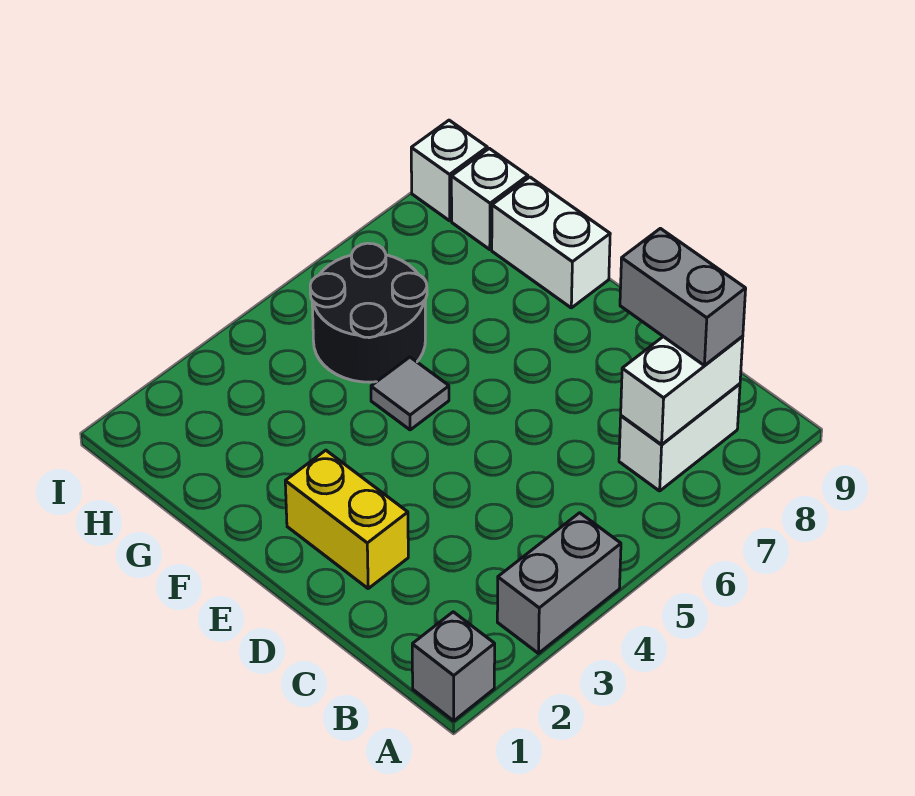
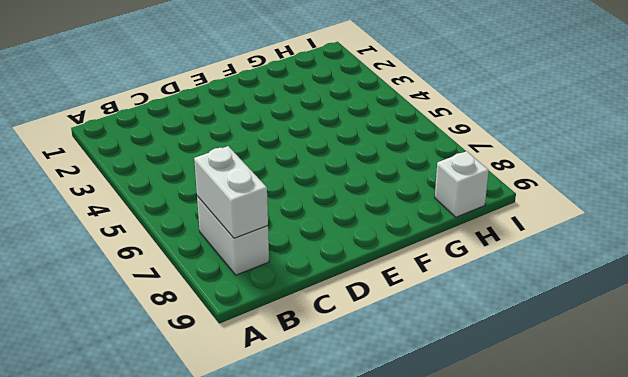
none -> grey 1x1 brick [412,612,495,721]
none -> grey 1x2 brick [497,513,621,653]

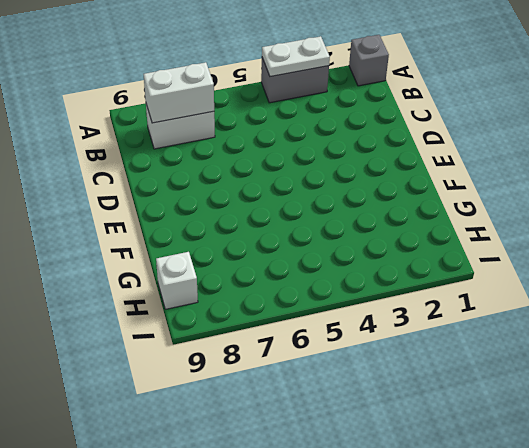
white 1x2 plate [262,36,330,77] -> none
none -> yellow 1x2 brick [285,450,408,588]
none -> grey 1x1 tile [371,357,449,430]

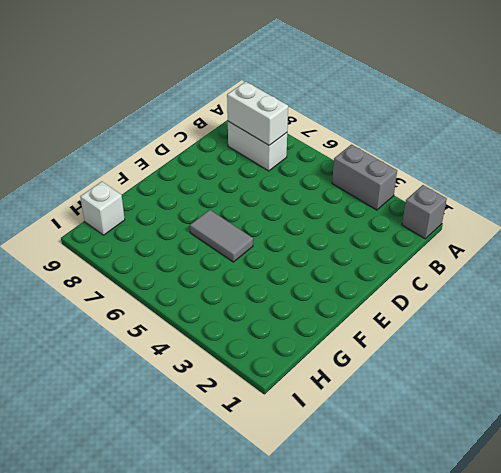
grey 1x2 tile [190,210,253,262] -> grey 1x1 tile [371,357,449,430]
none -> yellow 1x2 brick [285,450,408,588]
none -> white 1x2 brick [492,177,610,308]

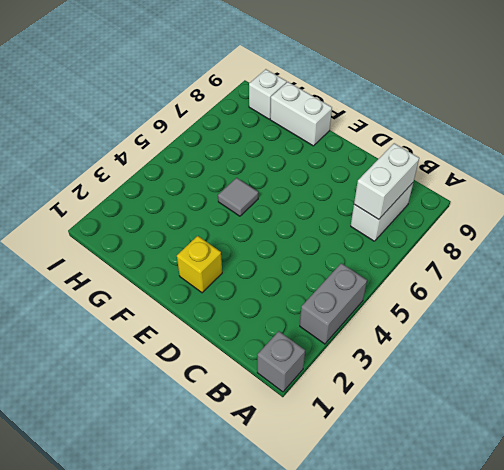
yellow 1x1 brick [177,236,222,293] -> yellow 1x2 brick [285,450,408,588]
none -> black 2x2 round brick [310,243,427,382]
none -> white 1x1 brick [411,120,487,221]

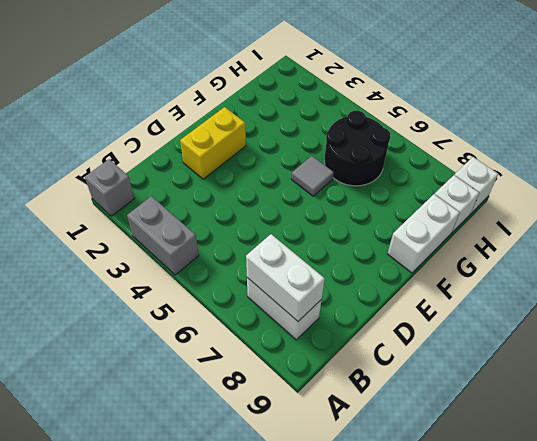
none -> grey 1x2 brick [620,228,746,365]

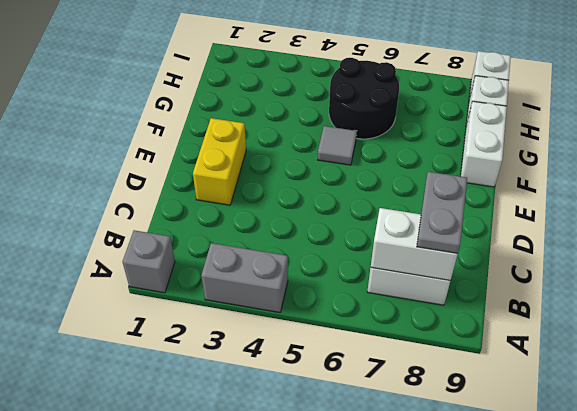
grey 1x2 plate [417,172,467,254] -> grey 1x2 brick [620,228,746,365]

